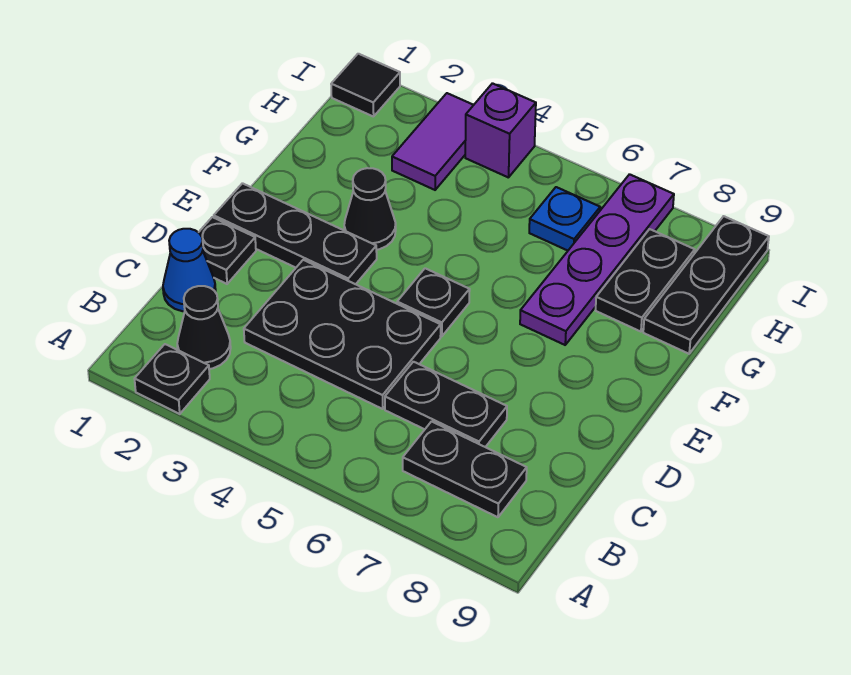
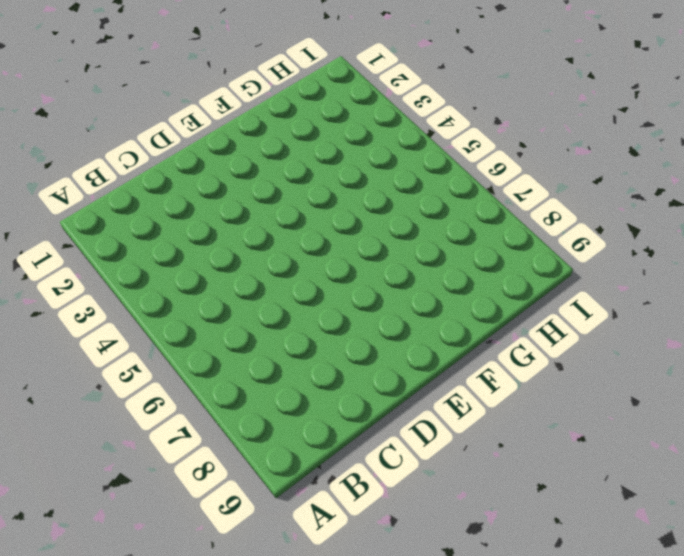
none -> black 1x1 plate [135,344,210,414]
none -> black 1x1 cone [177,286,231,369]
none -> black 1x2 plate [403,421,527,517]

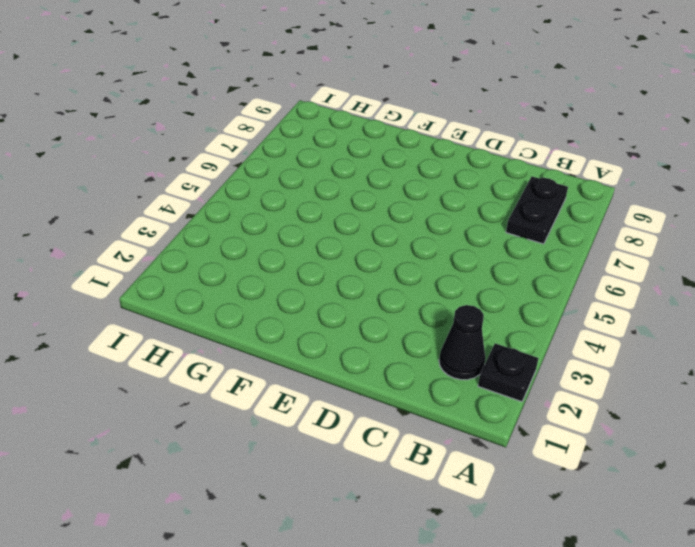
none -> blue 1x1 cone [163,229,216,311]
none -> black 2x3 plate [244,260,441,409]
none -> black 1x2 plate [385,362,507,447]

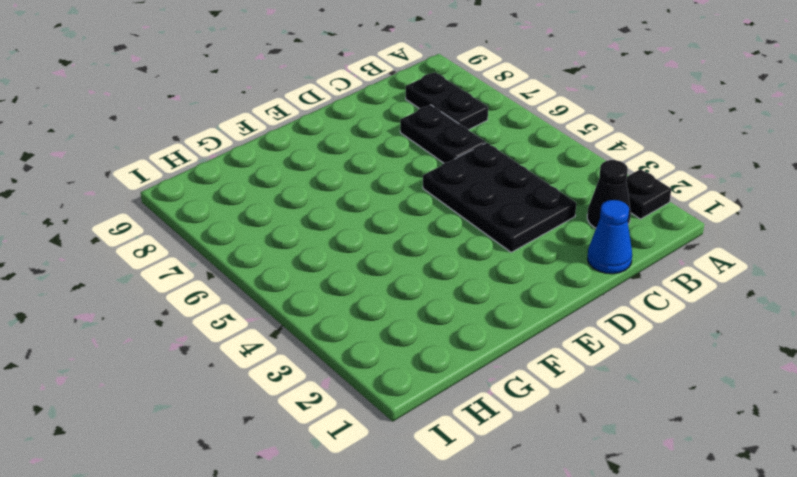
none -> black 1x1 plate [198,217,256,284]
none -> black 1x3 plate [214,183,377,284]
none -> black 1x1 plate [397,268,470,336]

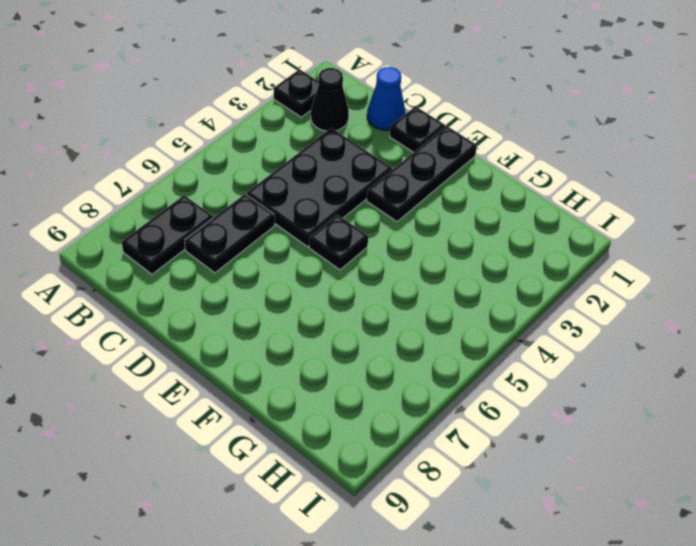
none -> black 1x1 cone [344,168,396,250]
none -> purple 1x4 plate [520,174,674,345]
none -> black 1x2 plate [596,229,695,332]

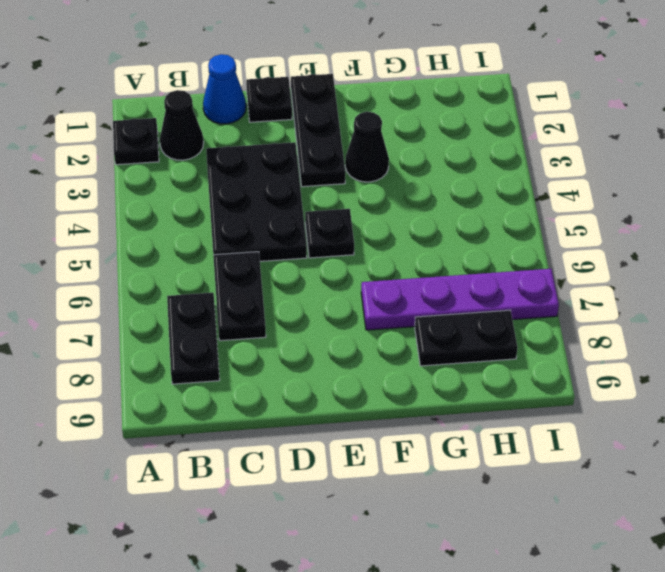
none -> black 1x3 plate [643,216,769,354]
none -> purple 1x2 tile [392,93,473,190]
none -> blue 1x1 plate [529,187,600,251]

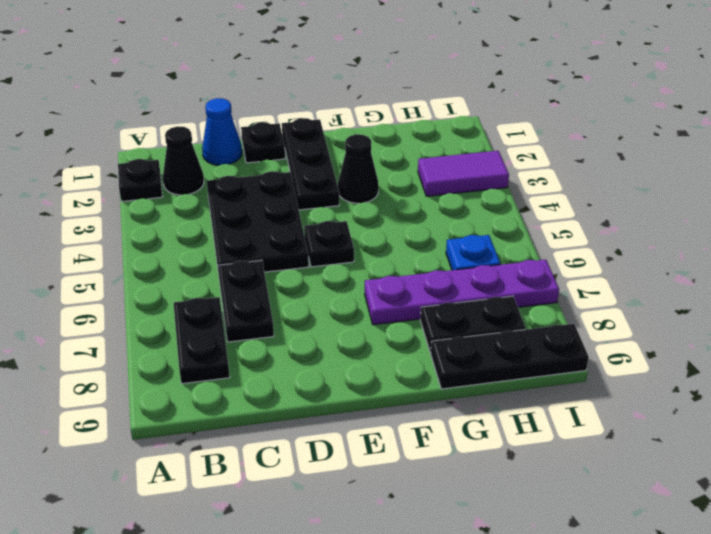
none -> black 1x1 tile [331,54,400,117]
none -> purple 1x1 brick [465,83,536,178]

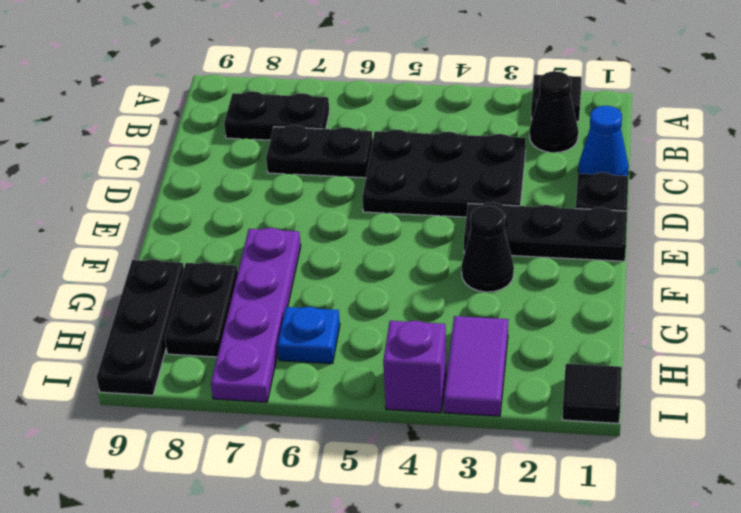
none -> black 1x1 plate [397,268,470,336]

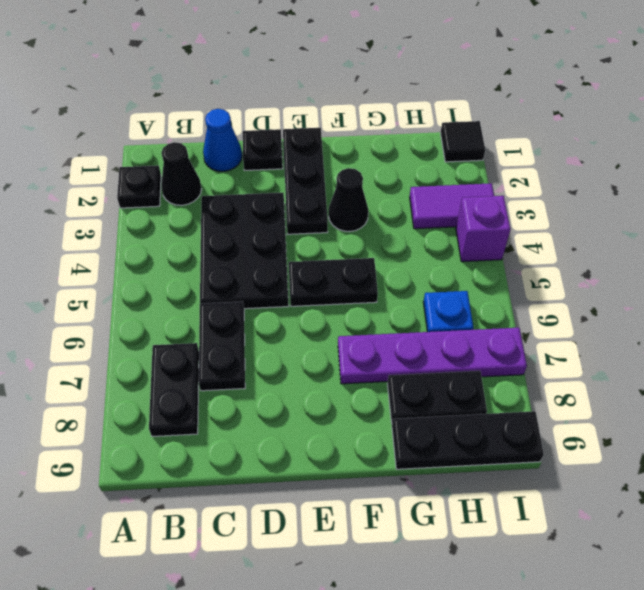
black 1x2 plate [289,258,378,306] -> black 1x1 plate [397,268,470,336]

